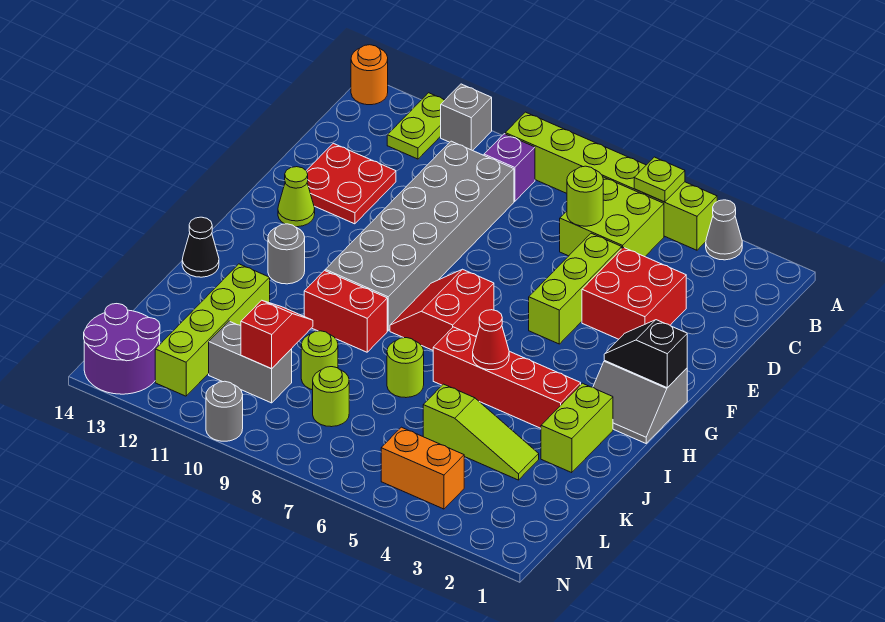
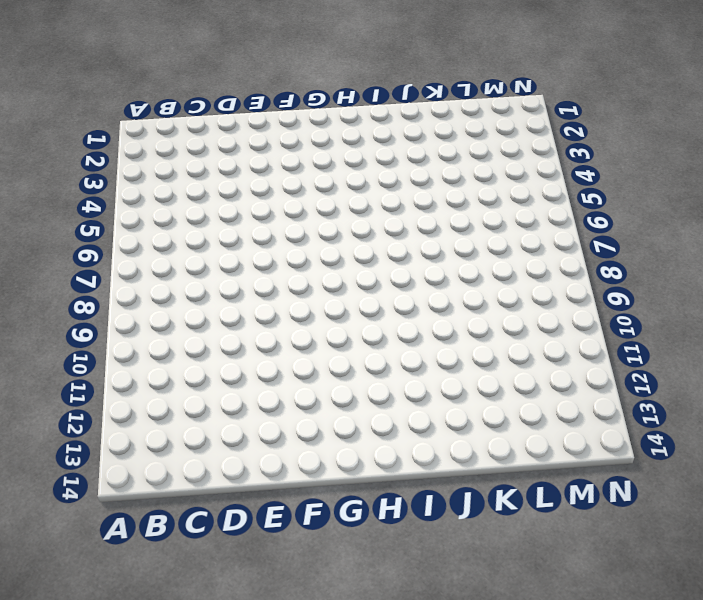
none -> grey 1x1 cone [706,200,742,260]
none -> lime 1x6 brick [505,112,717,250]
none -> grey 1x1 brick [441,84,492,151]
none -> lime 1x2 plate [387,93,445,159]

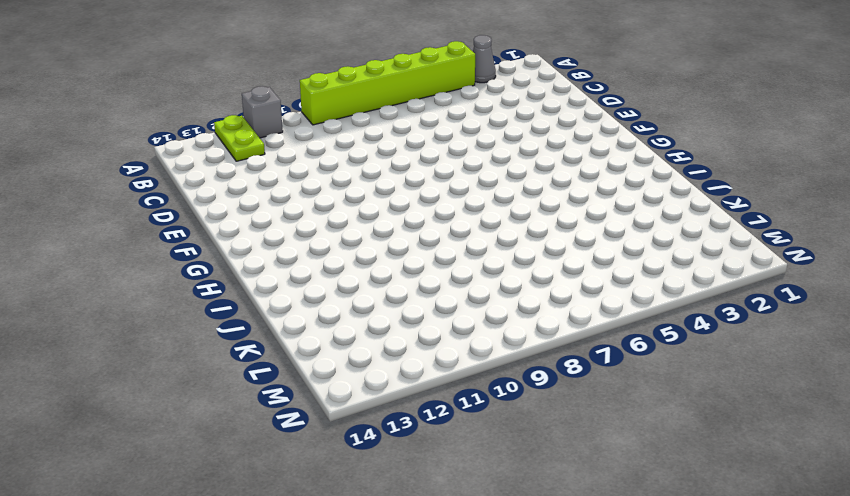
none -> orange 1x1 round brick [351,45,388,105]
none -> lime 2x2 brick [560,177,664,257]
none -> purple 1x1 brick [484,134,535,201]
none -> grey 2x6 brick [325,141,514,331]

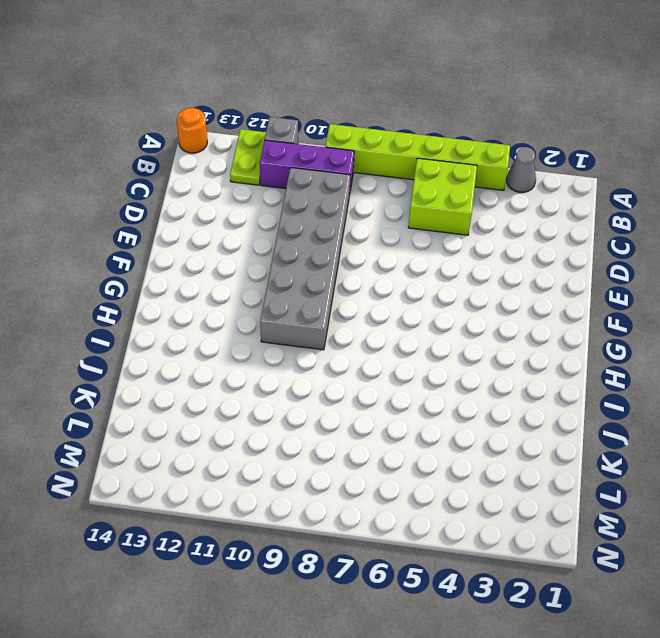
purple 1x3 brick [260,140,354,196] -> purple 1x1 brick [484,134,535,201]
none -> red 2x2 brick [582,247,686,339]
none -> lime 1x3 brick [529,233,622,344]
none -> red 2x2 plate [306,143,396,224]
none -> lime 1x1 cone [278,167,315,227]

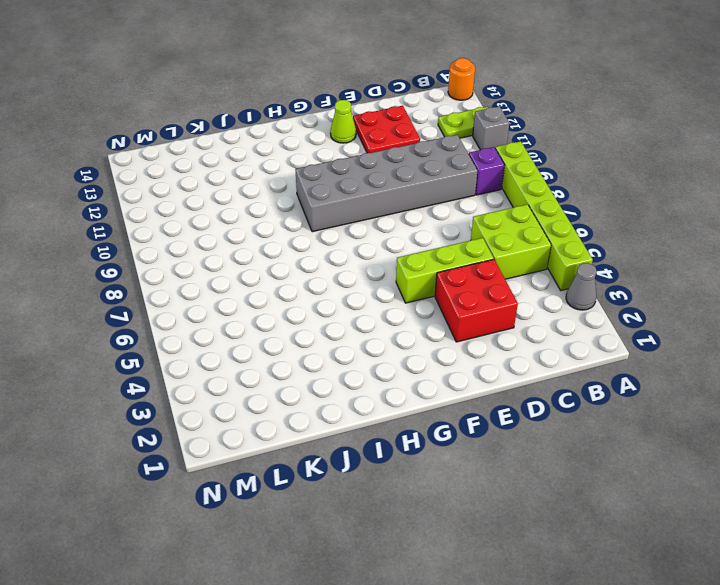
none -> grey 2x2 slope [593,361,687,443]
none -> red 2x2 slope [390,269,494,350]
none -> grey 1x1 round brick [268,224,305,284]
none -> lime 1x2 brick [541,383,613,473]

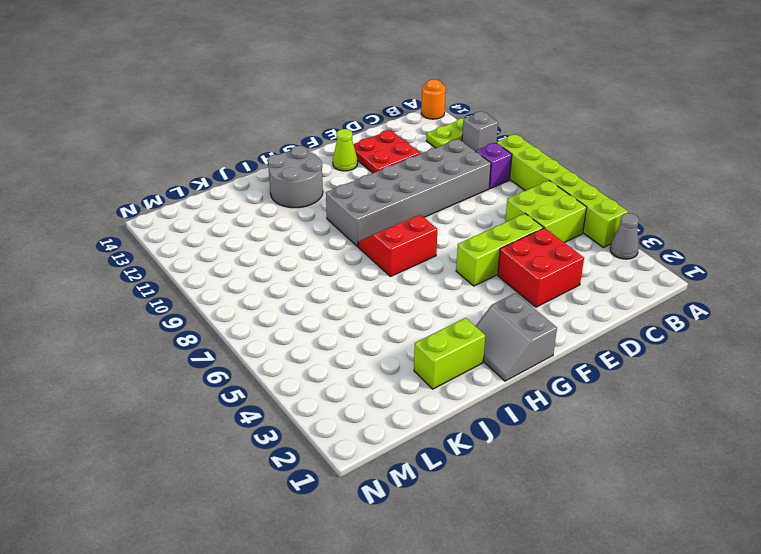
grey 2x2 round brick [268,146,323,208] -> grey 1x1 round brick [268,224,305,284]
none -> red 1x4 brick [433,327,581,428]
none -> red 1x2 brick [304,271,387,352]
none -> black 1x1 cone [182,217,219,277]
none -> lime 1x1 round brick [387,338,424,398]

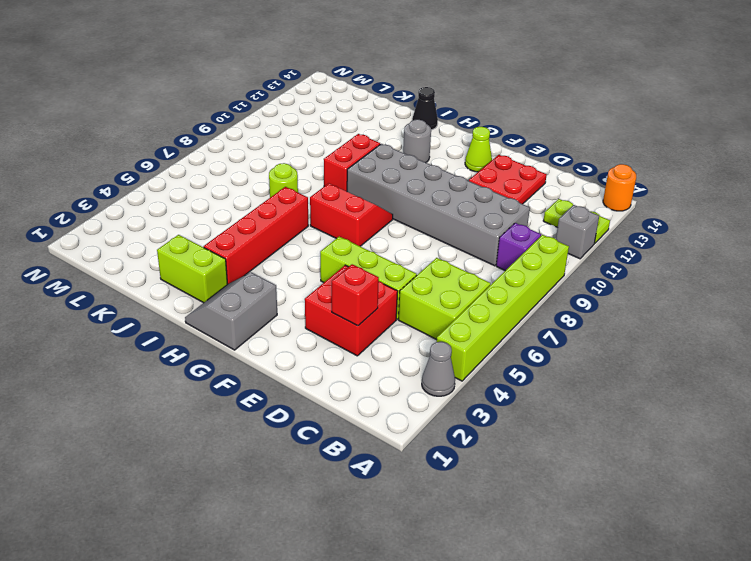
red 1x1 brick [332,264,379,326] -> none
none -> lime 1x4 brick [155,264,270,396]
none -> lime 1x3 slope [423,384,539,480]
none -> lime 1x1 round brick [301,331,338,390]
none -> lime 1x1 round brick [313,367,349,427]

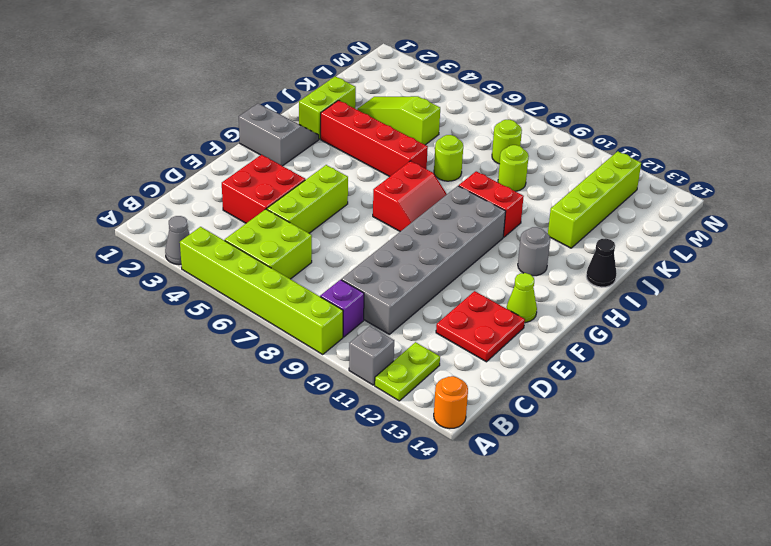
none -> grey 1x2 brick [209,321,292,403]
none -> orange 1x2 brick [381,427,464,509]
none -> purple 2x2 round brick [84,304,160,394]
none -> grey 1x1 round brick [206,381,243,441]

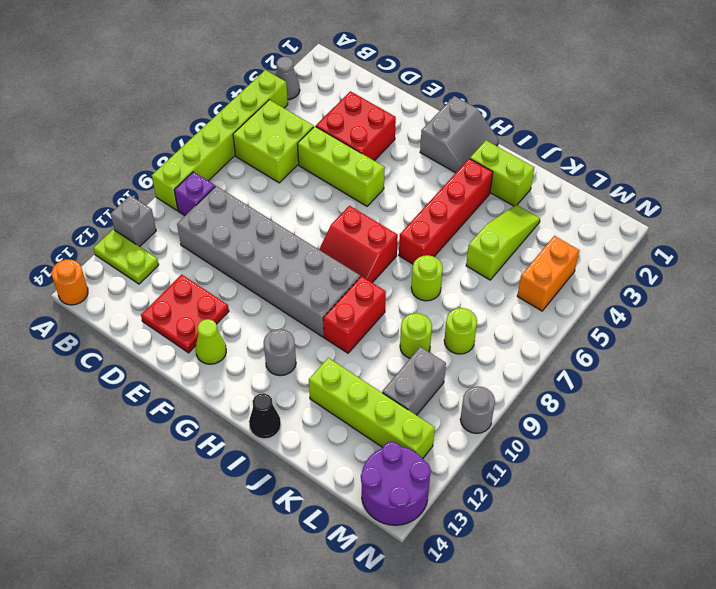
none -> lime 1x1 plate [634,157,685,202]
none -> lime 1x1 round brick [567,166,603,226]
none -> black 1x2 slope [604,320,687,388]
none -> red 1x1 cone [473,310,509,370]

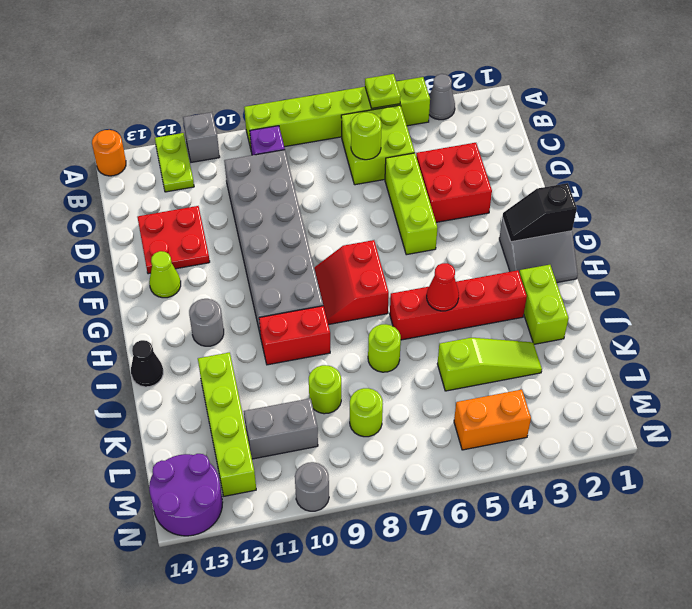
none -> red 1x2 slope [241,300,313,369]

